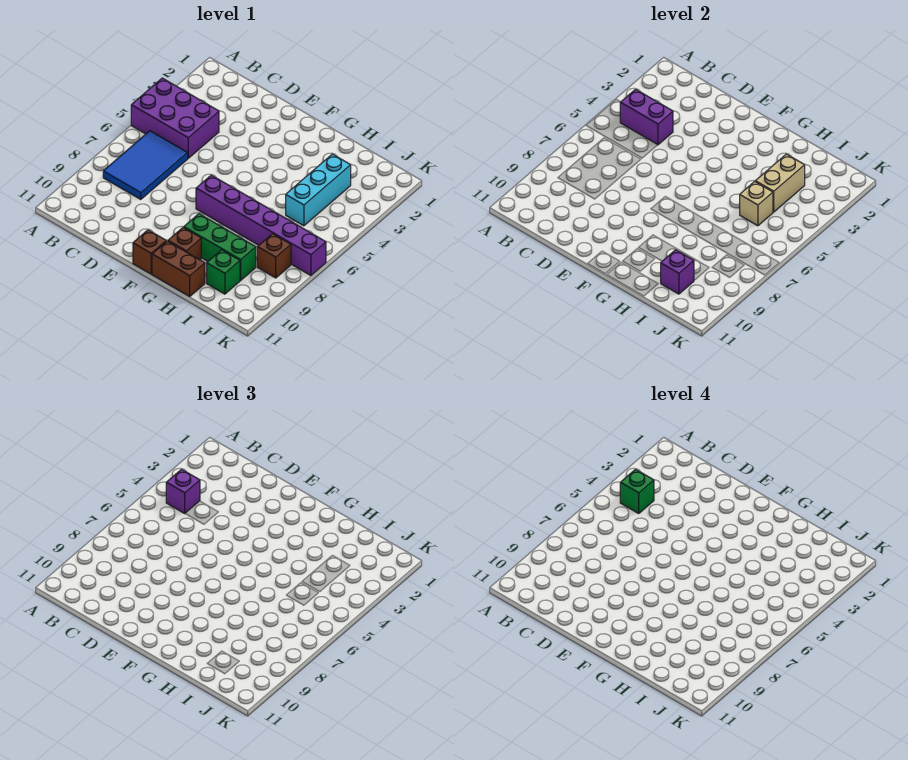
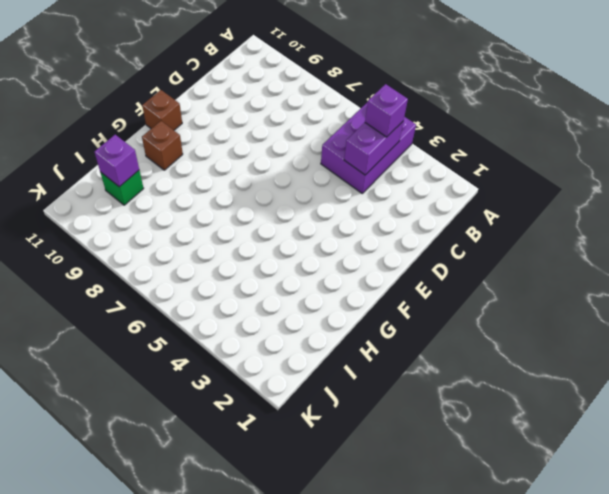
none -> blue 2x3 tile [103,131,188,199]
none -> purple 1x6 brick [196,175,326,275]
none -> green 1x3 brick [184,214,256,280]

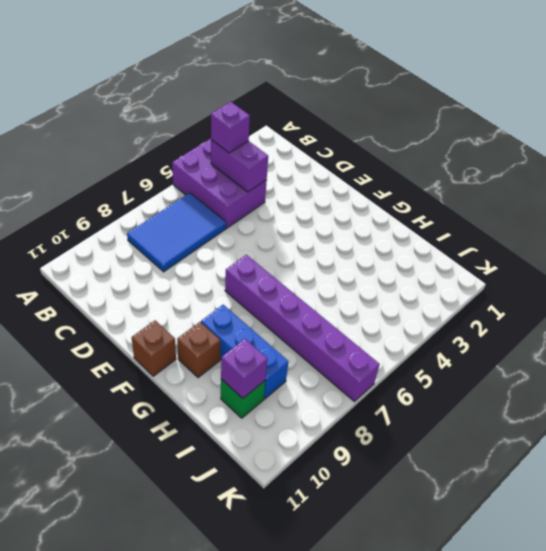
blue 1x3 brick [201,305,288,399] -> green 1x3 brick [184,214,256,280]
none -> brown 1x2 brick [152,241,205,296]
none -> cyan 1x3 brick [286,154,351,226]
none -> brown 1x1 brick [257,234,291,278]

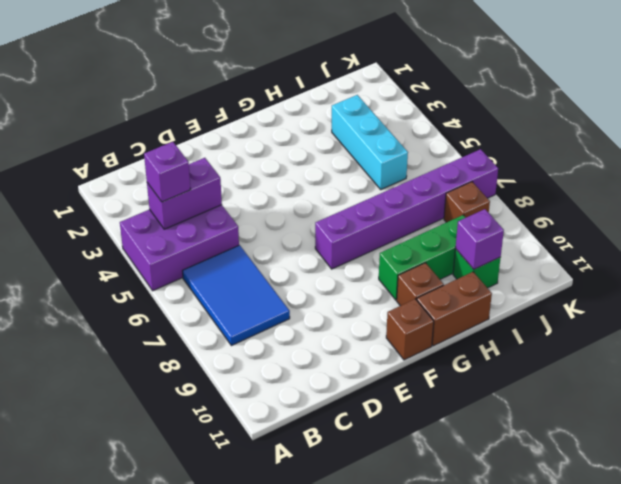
none -> tan 1x2 brick [755,154,805,212]
none -> tan 1x1 brick [740,182,773,226]
none -> green 1x1 brick [620,469,654,513]

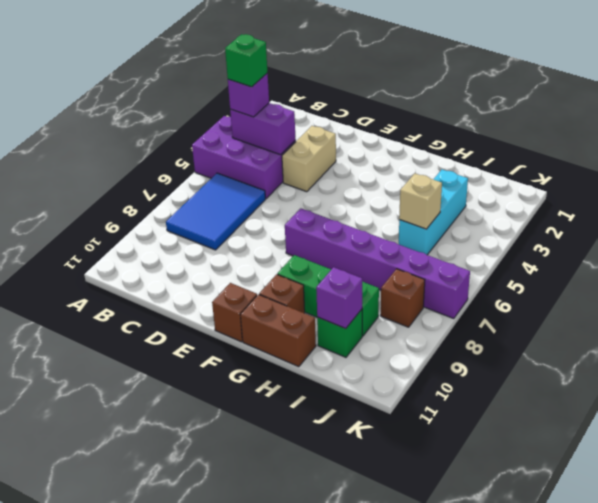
tan 1x2 brick [282,126,336,192] -> tan 1x2 brick moved to [755,154,805,212]

